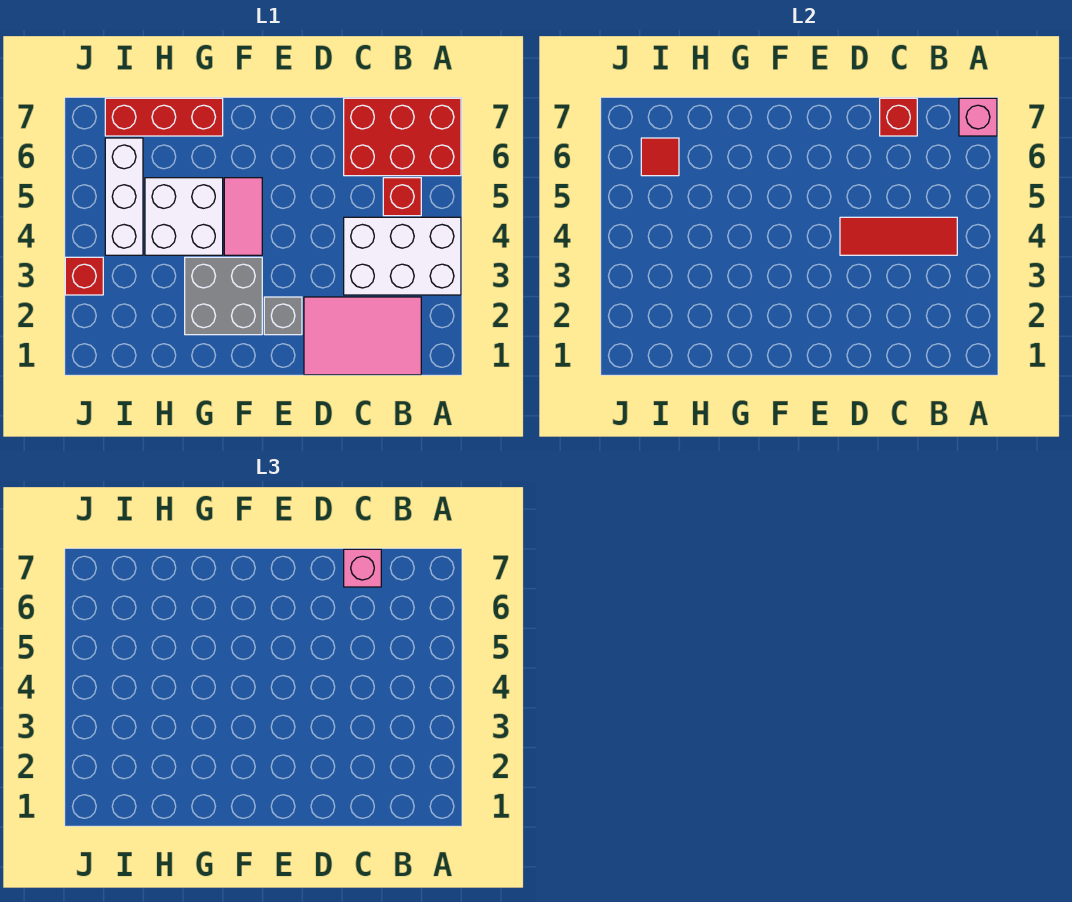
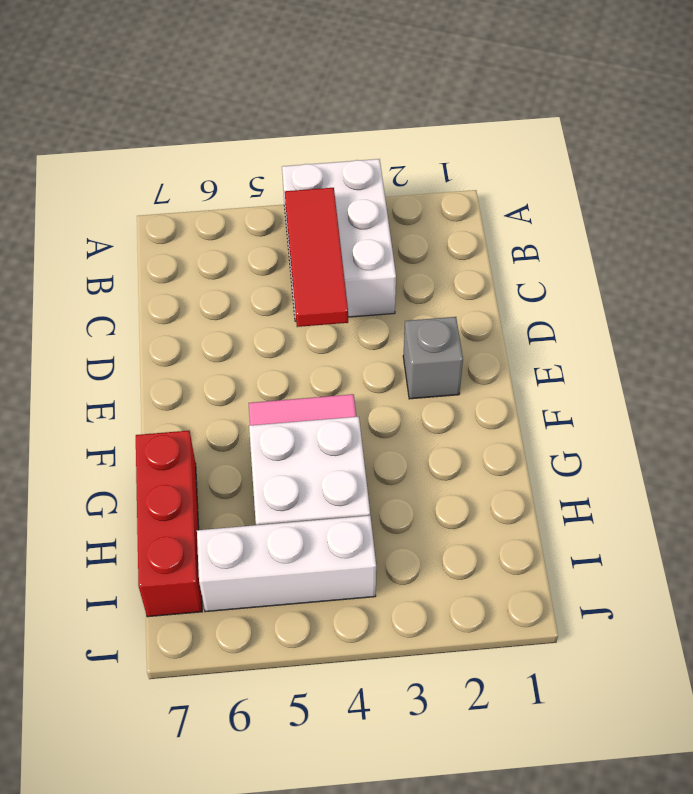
none -> red 2x3 brick [344,98,461,176]
none -> pink 2x3 tile [304,297,421,375]
none -> red 1x1 brick [383,178,421,216]

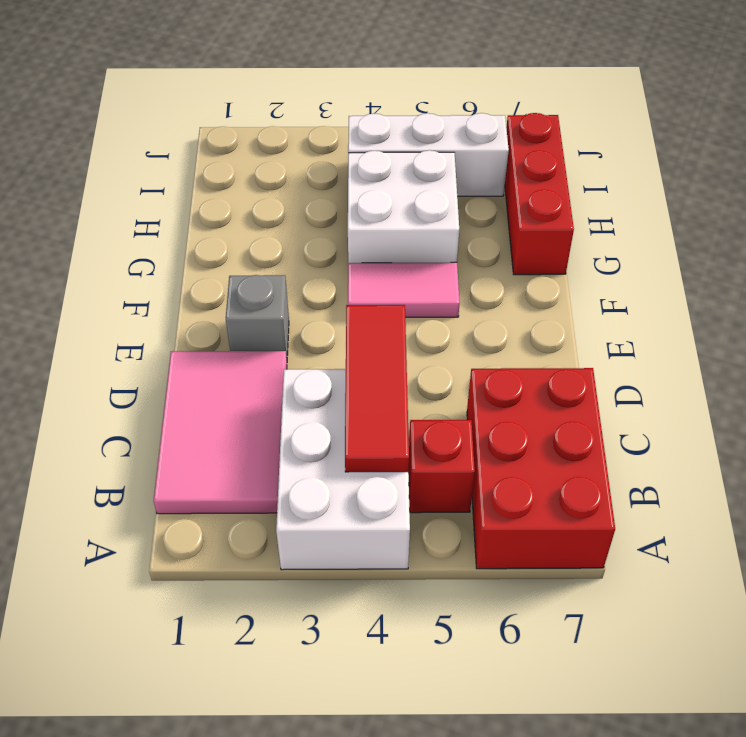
none -> grey 2x2 brick [185,257,262,335]
none -> red 1x1 brick [65,257,103,295]
none -> pink 1x1 brick [959,98,997,136]

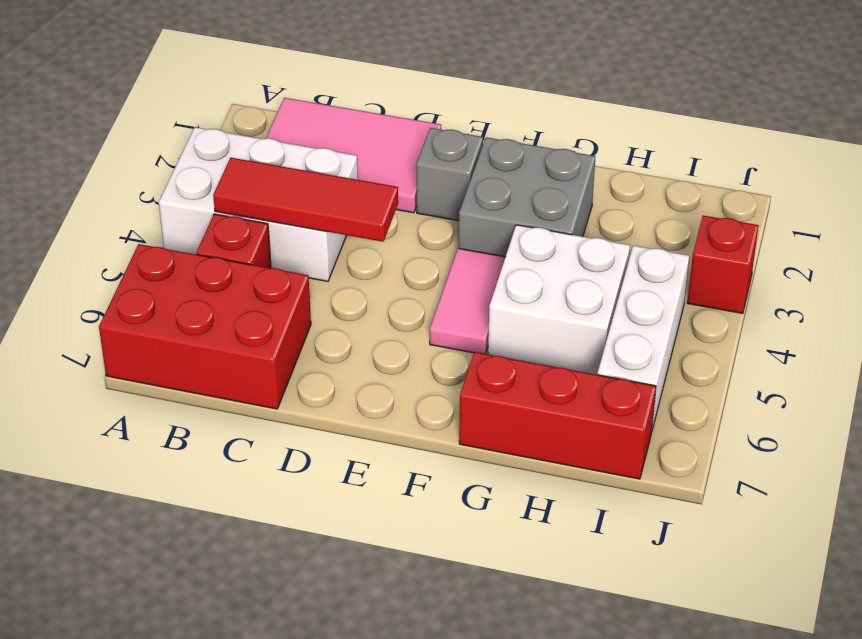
none -> pink 1x1 brick [959,98,997,136]
none -> red 1x1 brick [880,98,917,136]
none -> red 1x1 tile [641,138,679,176]

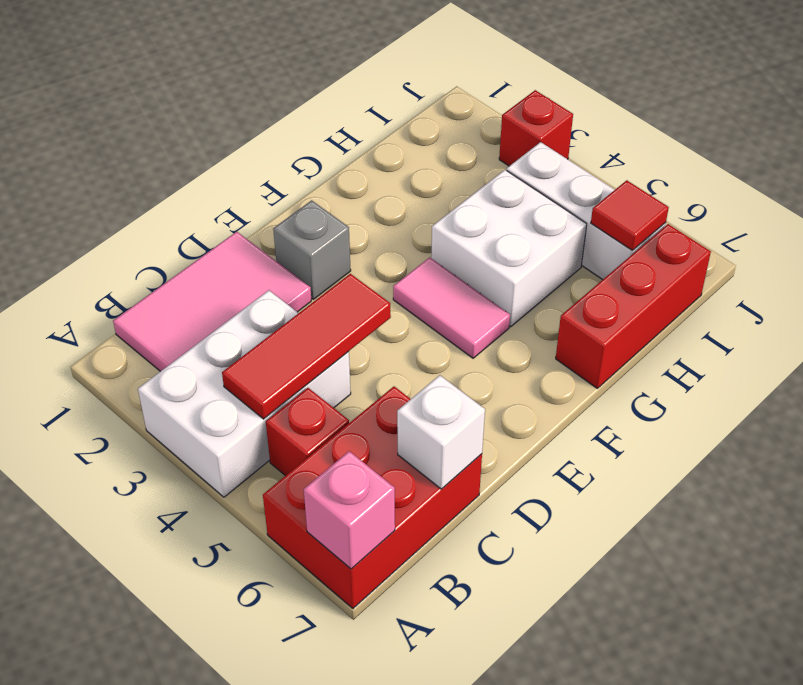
white 1x1 brick [397,375,485,489] -> red 1x1 brick [880,98,917,136]
none -> grey 2x2 brick [185,257,262,335]
none -> pink 1x1 brick [344,549,381,587]

